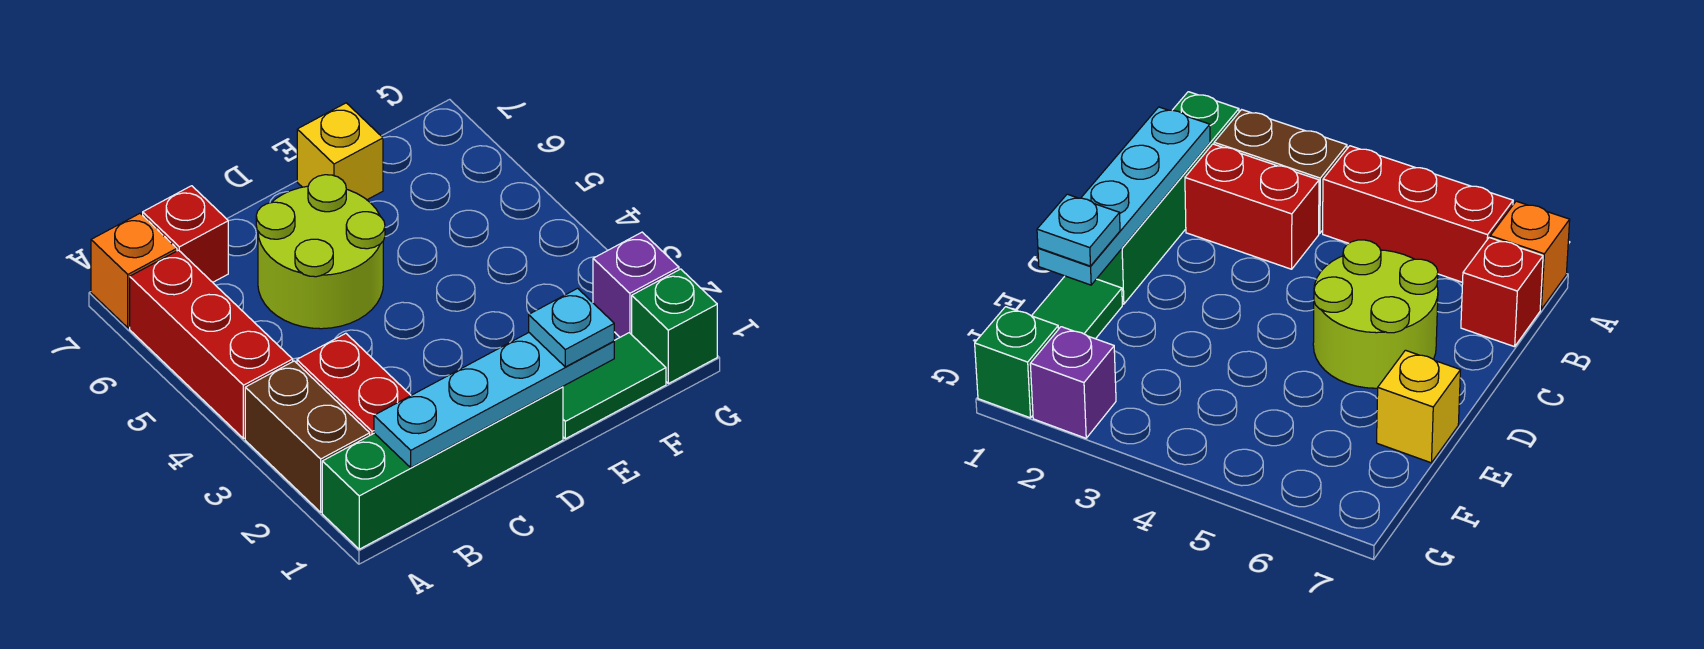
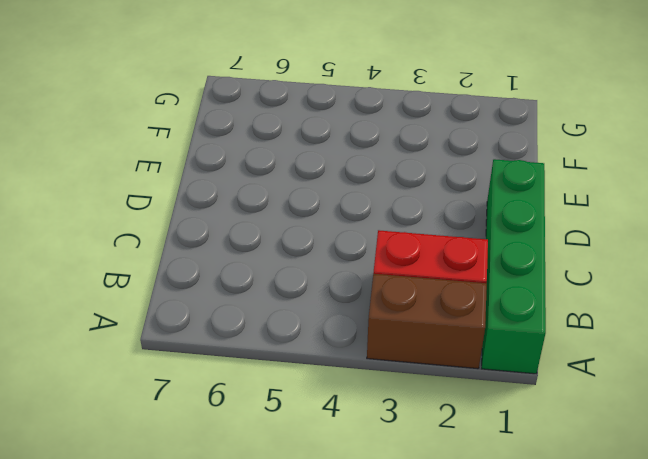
none -> red 1x3 brick [130,250,293,439]
none -> orange 1x1 brick [91,214,177,328]
none -> red 1x1 brick [143,186,228,282]

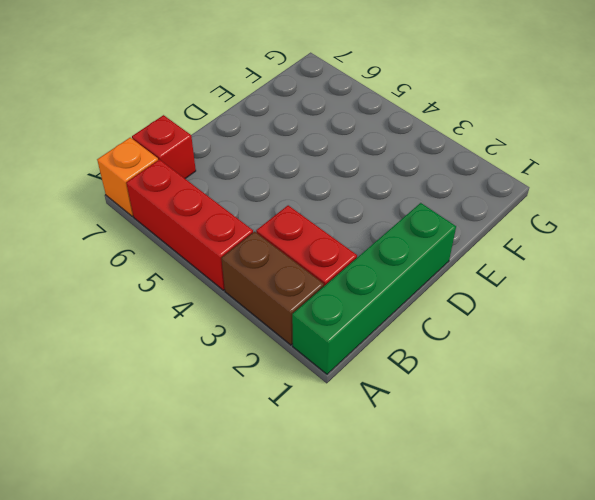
none -> lime 2x2 round brick [256,175,385,329]
none -> green 1x2 tile [563,333,666,439]
none -> yellow 1x1 brick [297,103,383,200]

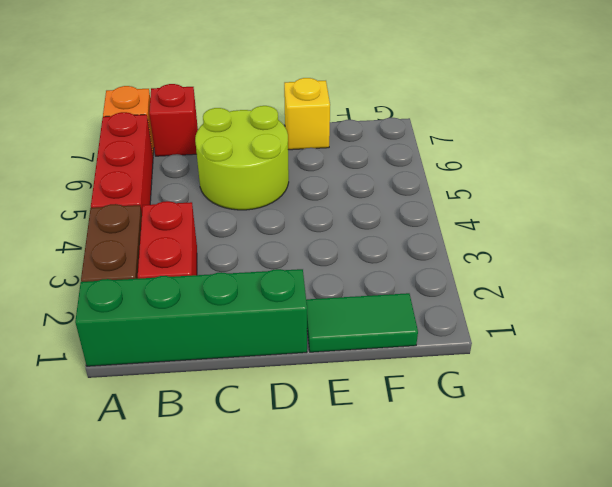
none -> green 1x1 brick [632,269,717,384]
none -> purple 1x1 brick [593,232,679,337]
none -> cyan 1x4 plate [374,333,614,468]

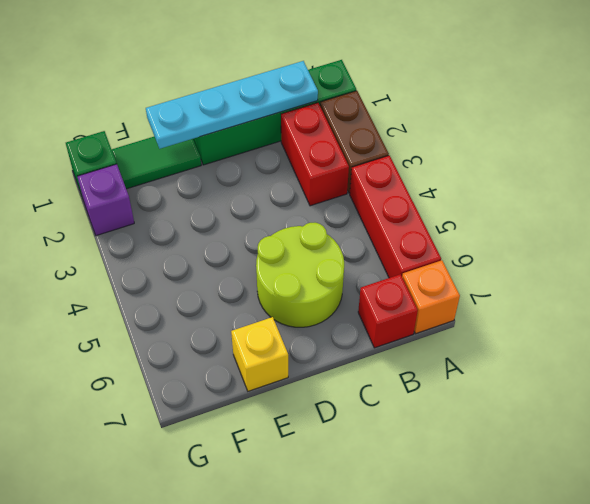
none -> cyan 1x1 plate [529,288,614,367]

